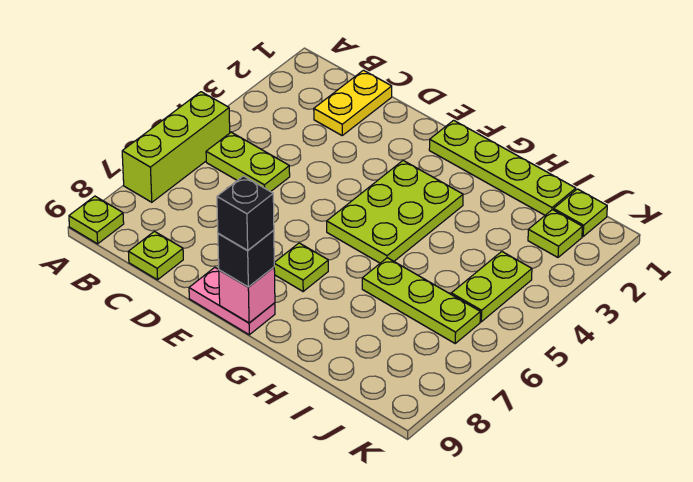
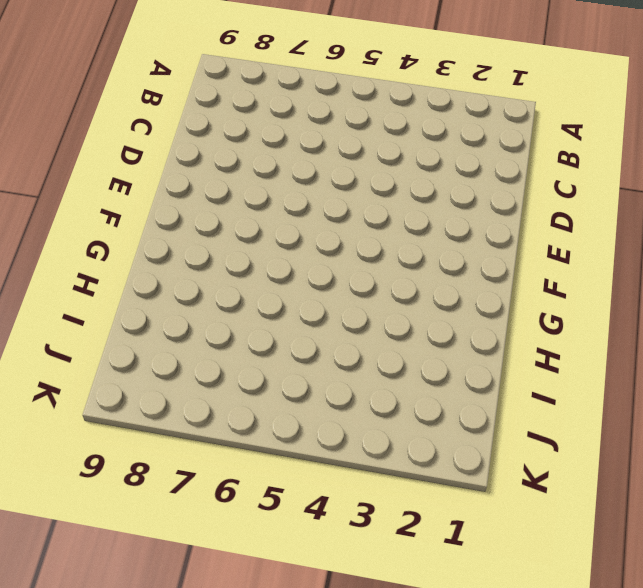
none -> lime 1x3 brick [122,92,230,202]
none -> lime 1x1 plate [69,196,124,244]
none -> lime 1x2 plate [206,132,290,192]

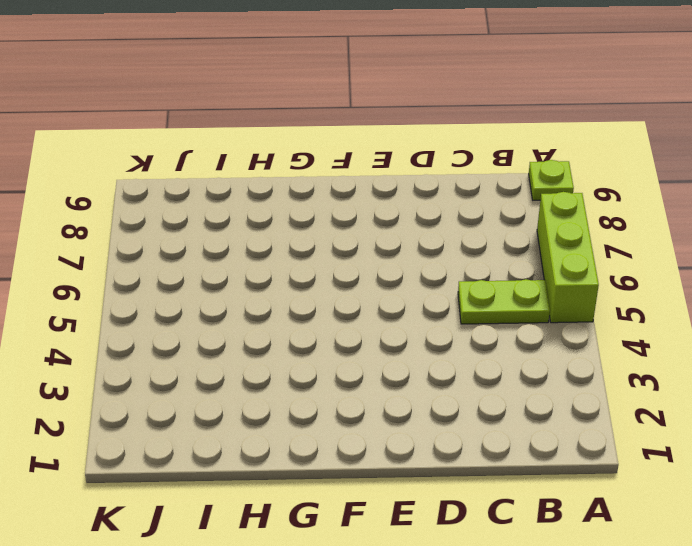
none -> yellow 1x2 plate [314,70,392,135]
none -> lime 1x1 plate [128,231,183,280]
none -> pink 1x2 plate [189,267,275,335]

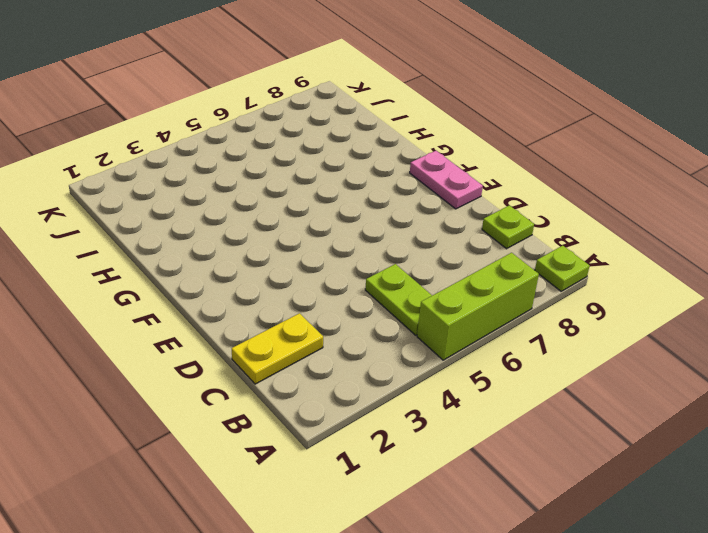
none -> lime 1x4 plate [429,120,576,215]
none -> lime 2x3 plate [327,161,463,263]
none -> lime 1x1 plate [274,243,328,291]

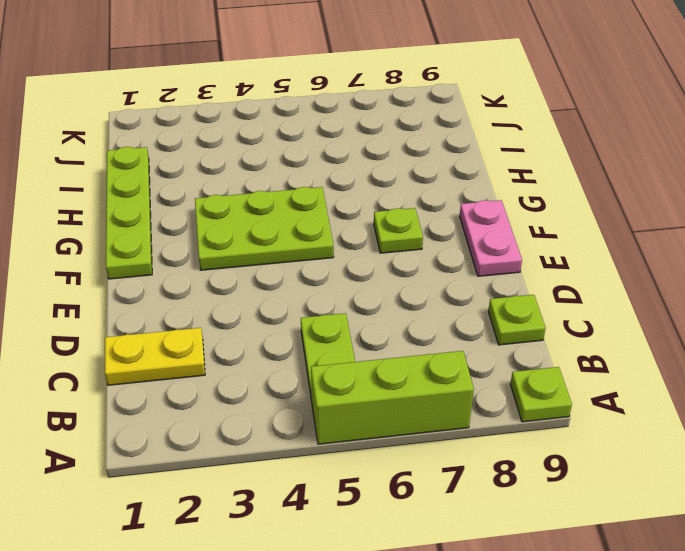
none -> lime 1x3 plate [362,258,480,343]
none -> lime 1x1 plate [554,189,607,236]
none -> lime 1x1 plate [528,210,582,257]

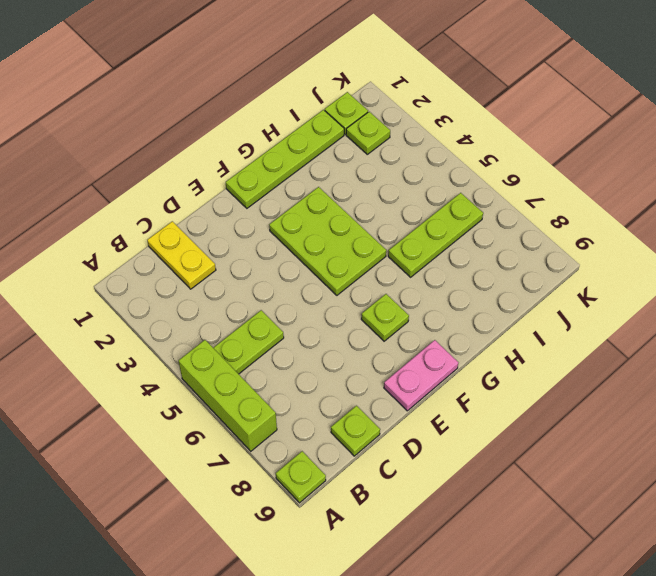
none -> lime 1x2 plate [451,252,532,322]
none -> pink 1x1 brick [219,267,275,323]
none -> black 1x1 brick [218,230,274,287]

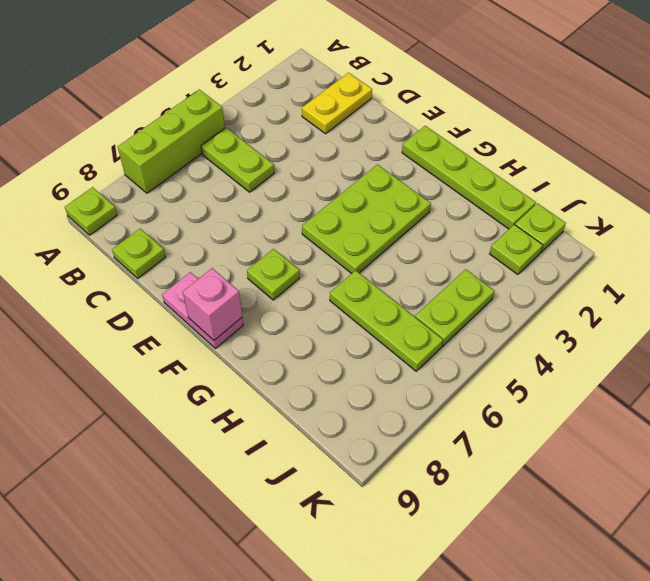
none -> black 1x1 brick [218,230,274,287]
none -> black 1x1 brick [217,176,274,250]

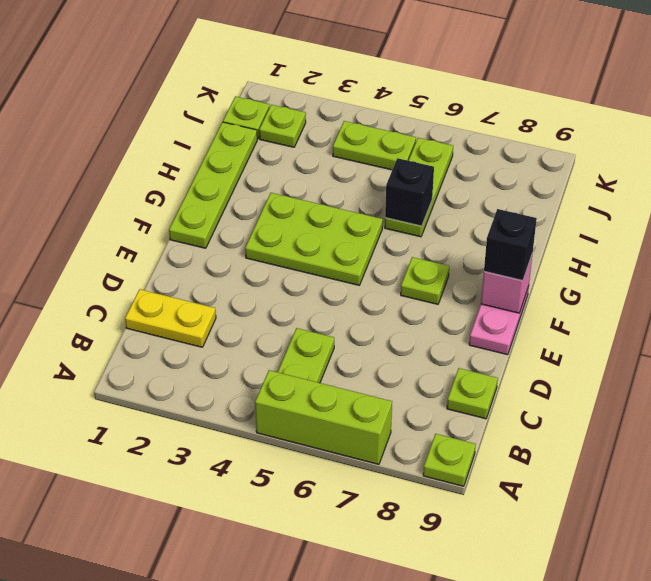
black 1x1 brick [385,158,434,226] -> black 1x1 brick moved to [217,176,274,250]

